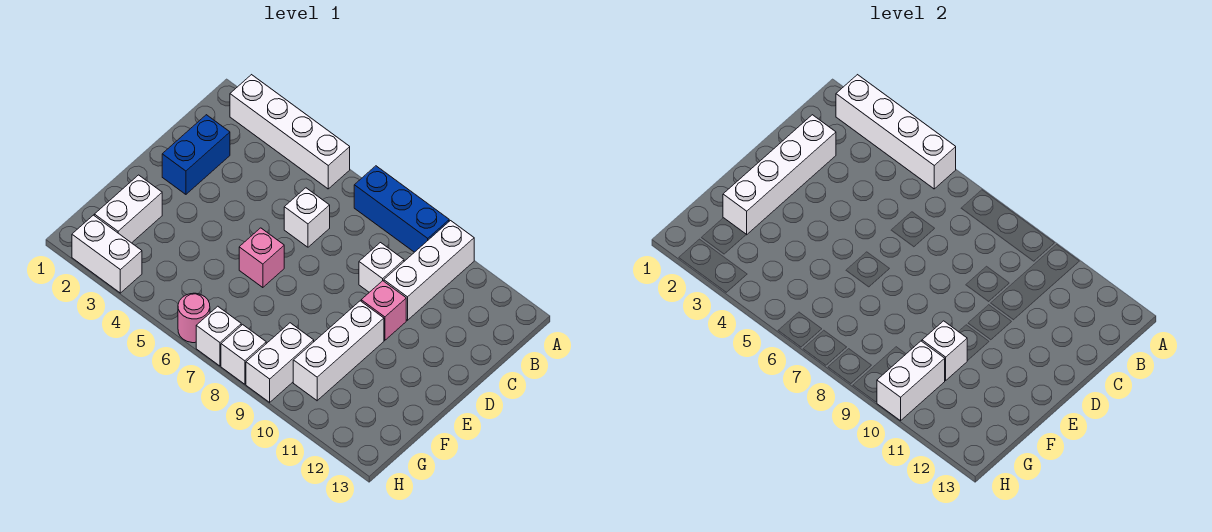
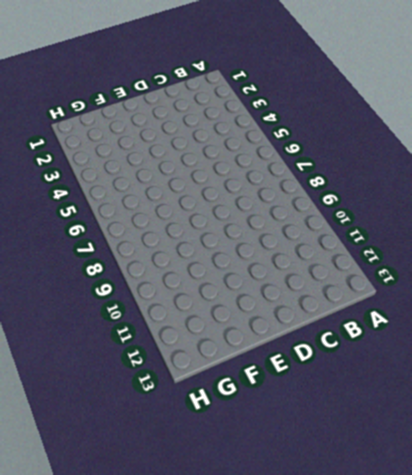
none -> white 1x4 brick [230,75,350,189]
none -> blue 1x3 brick [354,166,449,252]
none -> white 1x3 brick [384,221,474,320]

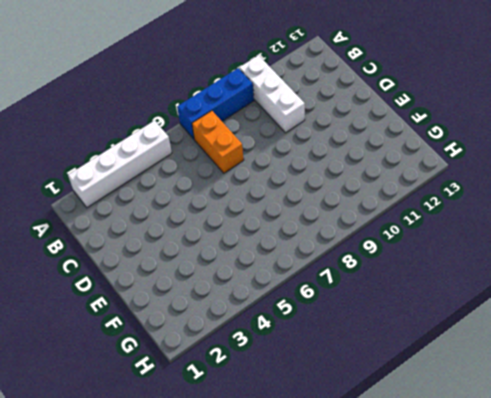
orange 1x2 brick [192,111,244,173] -> none
none -> blue 1x2 brick [162,115,230,194]
none -> white 1x1 brick [284,188,330,247]
none -> white 1x1 brick [359,243,404,292]

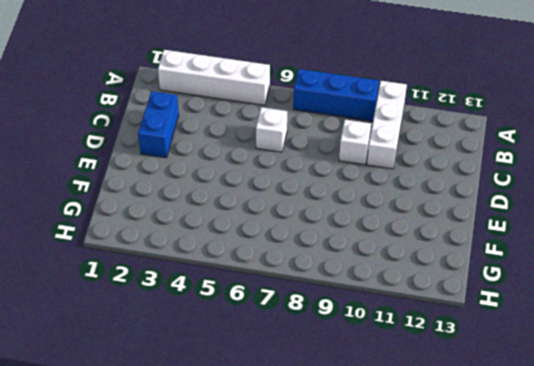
none -> pink 1x1 brick [361,281,406,340]
none -> pink 1x1 brick [239,228,284,288]
none -> white 1x3 brick [293,301,384,401]

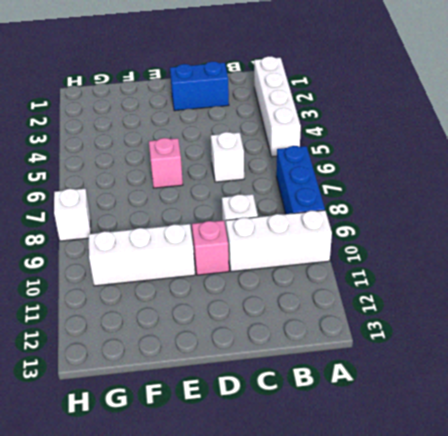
none -> white 1x2 brick [94,175,162,243]
none -> white 1x2 brick [246,323,314,402]
none -> white 1x2 brick [72,215,142,293]

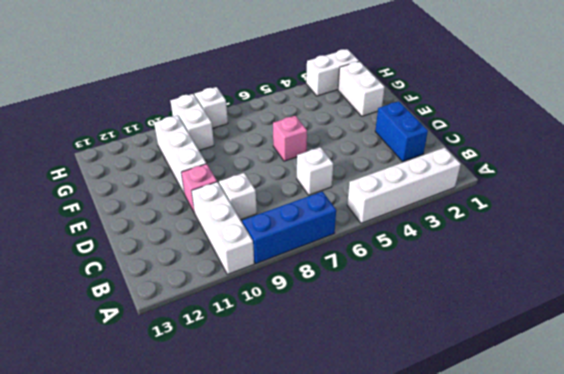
none -> pink 1x1 round brick [178,293,210,343]
none -> white 1x1 brick [196,306,241,366]
none -> white 1x4 brick [836,75,956,189]

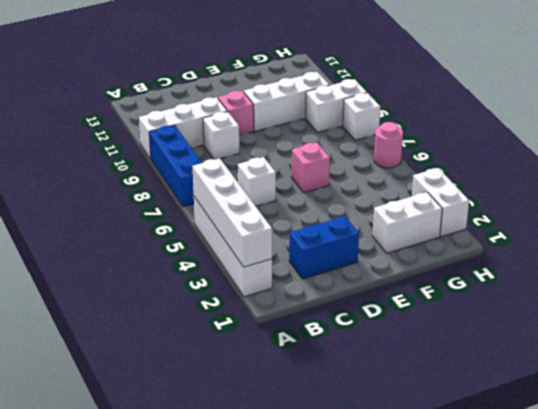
none -> white 1x1 brick [196,306,241,366]
none -> white 1x4 brick [723,115,836,235]
none -> white 1x1 brick [922,321,967,380]

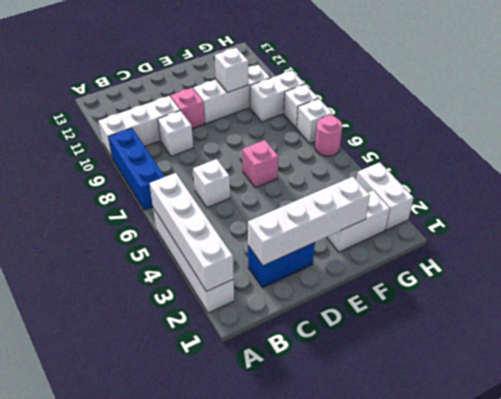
none -> white 1x2 brick [877,341,945,421]

